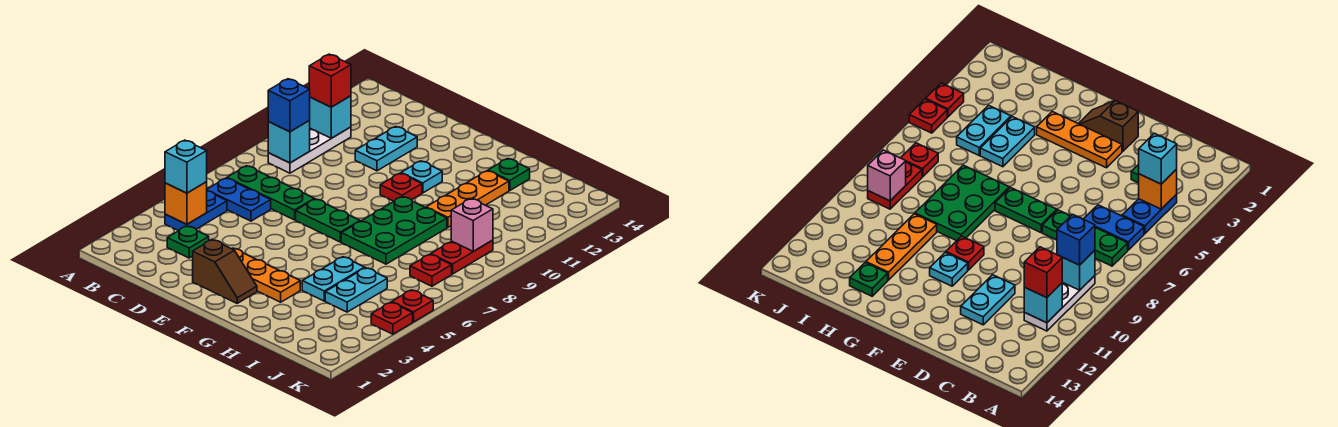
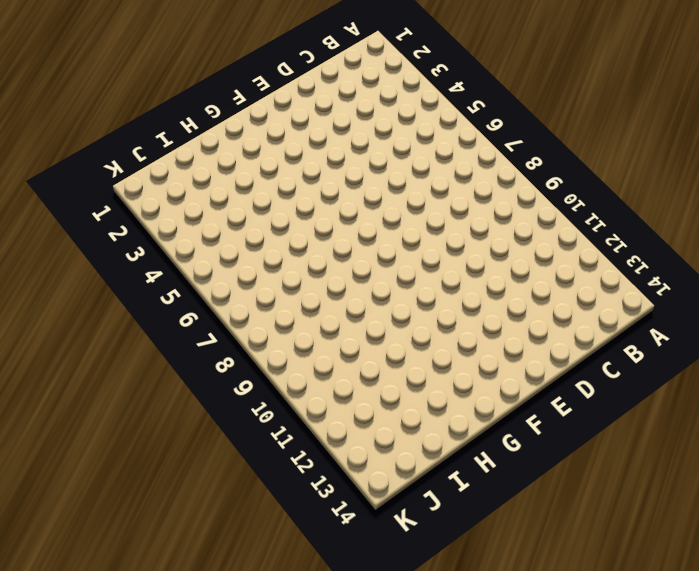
none -> blue 1x2 plate [165,191,227,231]
none -> blue 1x2 plate [207,178,271,221]
none -> green 1x3 plate [227,166,314,220]

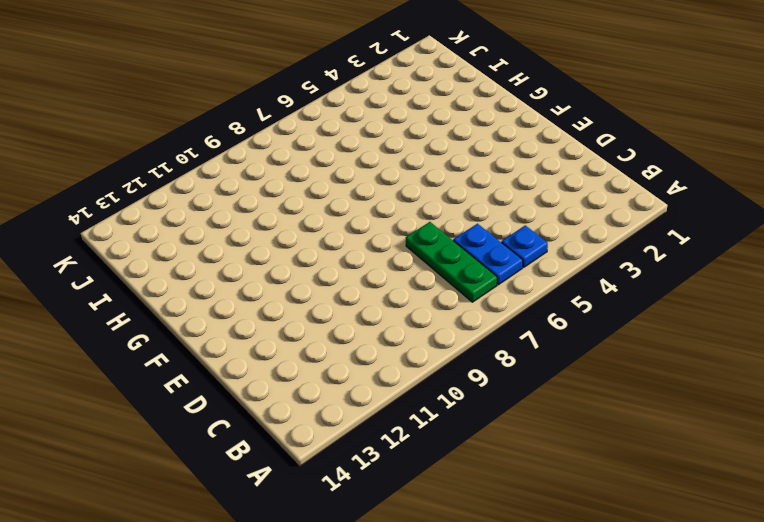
blue 1x1 plate [502,225,548,267] -> blue 1x2 plate [165,191,227,231]
none -> white 1x3 plate [268,127,351,173]
none -> green 1x1 plate [167,226,209,258]
none -> cyan 1x2 plate [355,127,417,171]

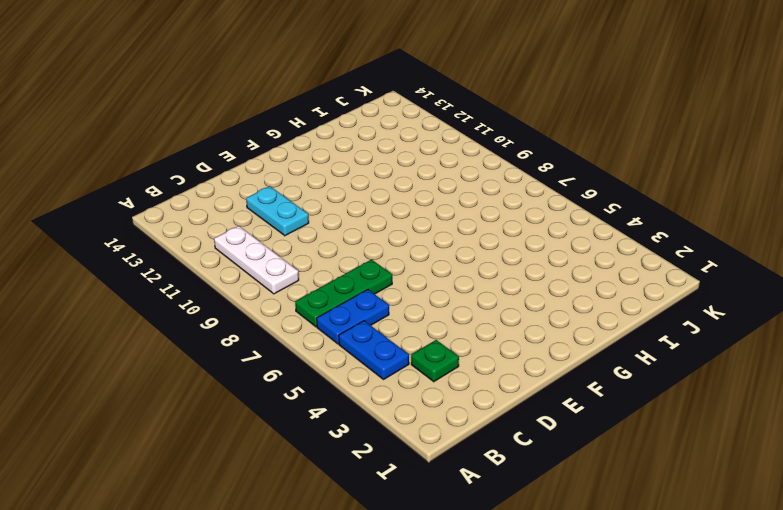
none -> brown 1x2 slope [193,239,257,303]
none -> orange 1x3 plate [232,248,300,302]
none -> green 1x2 plate [296,199,360,242]

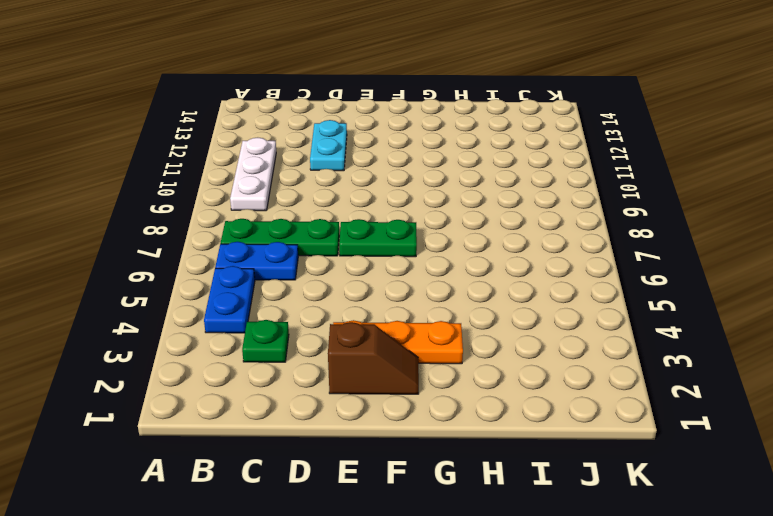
none -> red 1x1 plate [380,173,422,201]
none -> cyan 1x1 plate [401,161,442,193]
none -> green 2x3 plate [341,196,447,264]

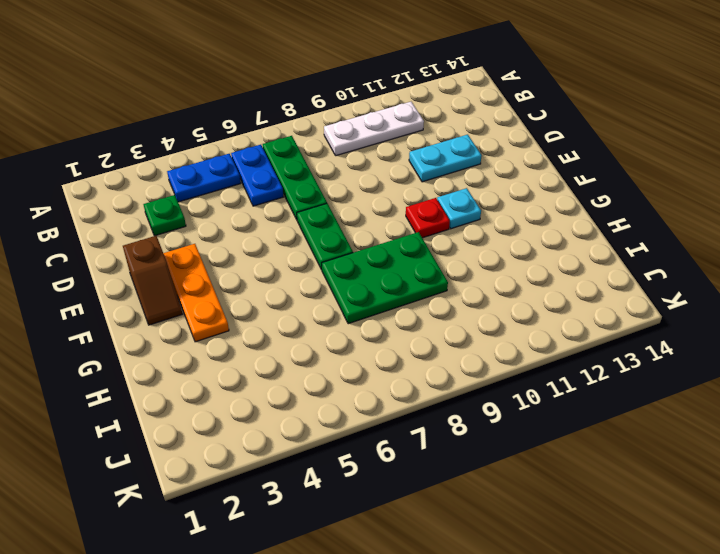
none -> cyan 1x2 plate [302,257,365,301]
none -> orange 1x3 plate [426,171,509,227]
none -> green 1x1 plate [488,158,530,190]

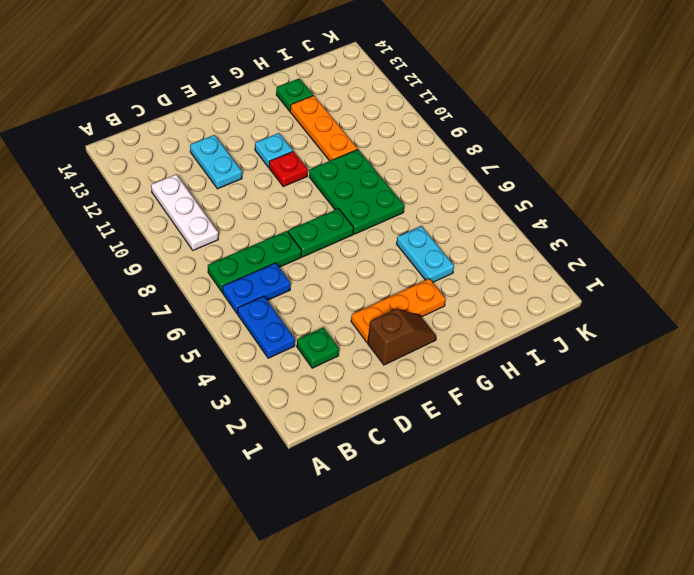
none -> cyan 1x2 plate [325,268,387,312]
none -> red 1x1 plate [410,254,452,286]
none -> red 1x2 plate [431,240,493,274]

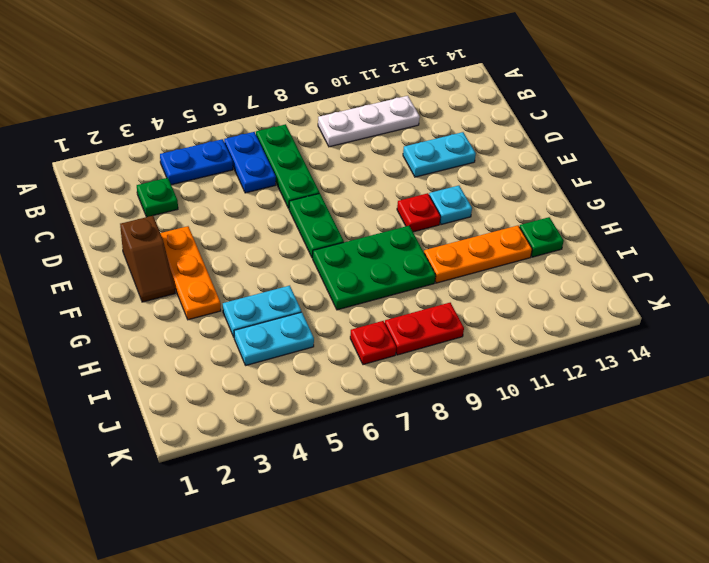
none -> red 1x1 plate [371,302,413,334]
none -> red 1x1 plate [392,290,433,322]
none -> orange 1x1 brick [165,182,207,224]

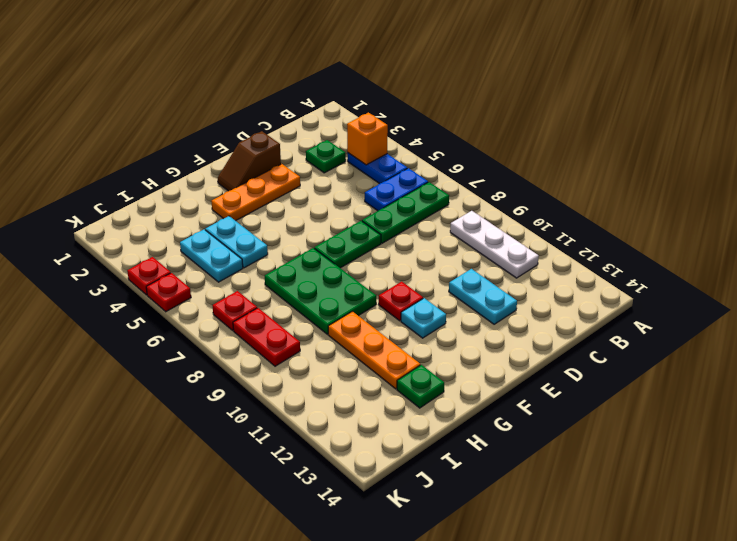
none -> cyan 1x1 brick [268,121,310,163]
none -> cyan 1x1 brick [309,96,351,138]
none -> pink 1x1 brick [451,198,493,251]

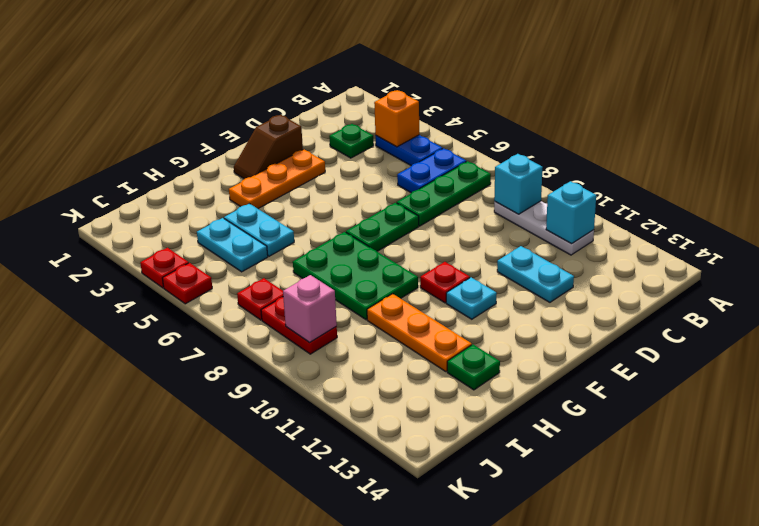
none -> cyan 1x1 brick [165,140,207,193]
none -> blue 1x1 brick [268,79,310,132]
none -> red 1x1 brick [309,54,351,107]

